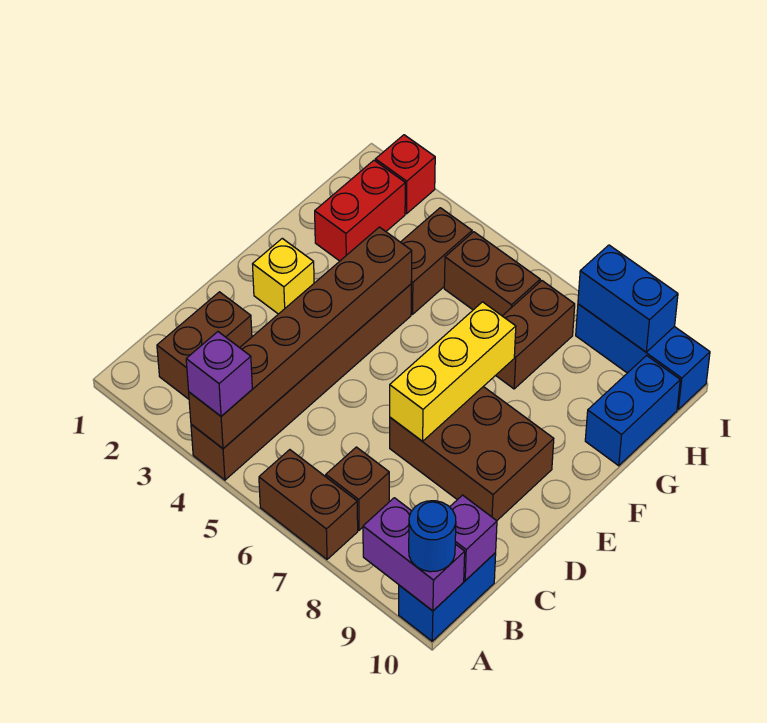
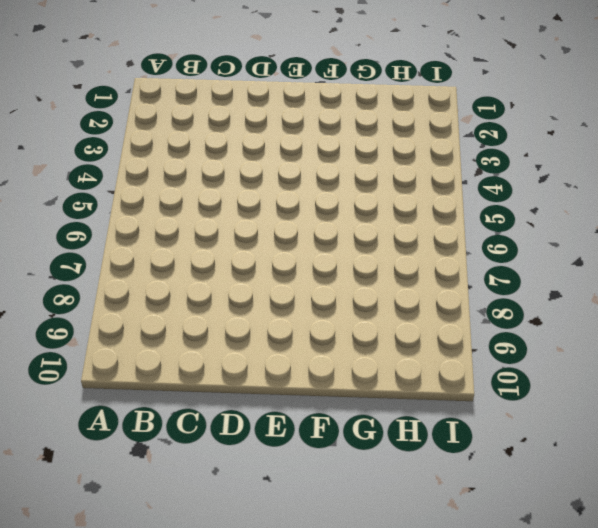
none -> brown 1x6 brick [191,284,411,480]
none -> brown 1x2 brick [259,450,358,559]
none -> blue 1x2 brick [399,553,496,641]

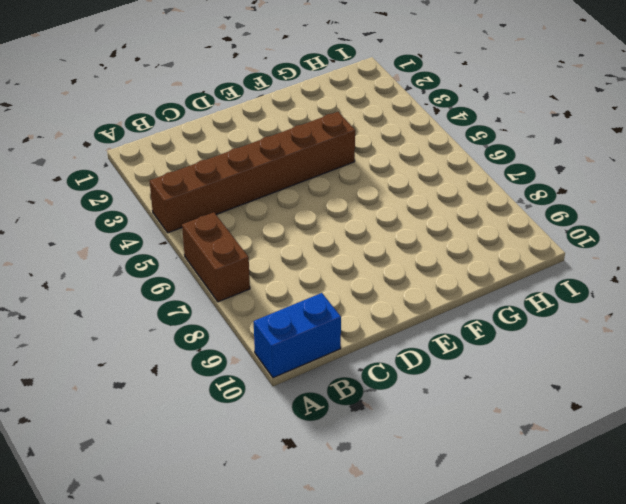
none -> brown 1x2 brick [157,292,252,399]
none -> brown 1x1 brick [326,447,389,530]
none -> brown 2x3 brick [390,387,554,521]

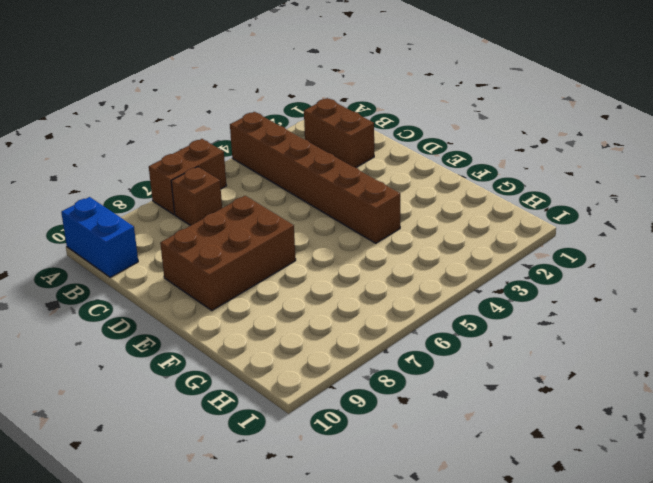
none -> yellow 1x1 brick [253,238,314,314]
none -> red 1x2 brick [315,160,405,261]
none -> brown 1x2 brick [401,208,472,314]

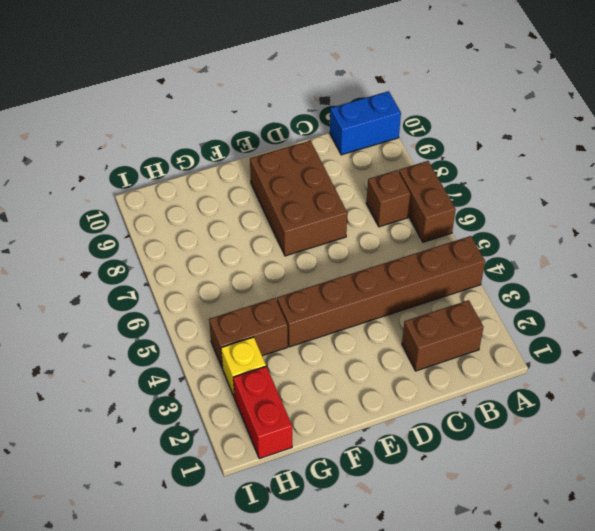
red 1x2 brick [233,367,292,459] -> red 1x2 brick turned to [315,160,405,261]
yellow 1x1 brick [221,337,266,398] -> yellow 1x1 brick moved to [253,238,314,314]
none -> brown 1x2 brick [496,281,575,389]
none -> blue 1x2 brick [585,356,680,466]
none -> brown 1x2 brick [444,232,540,316]

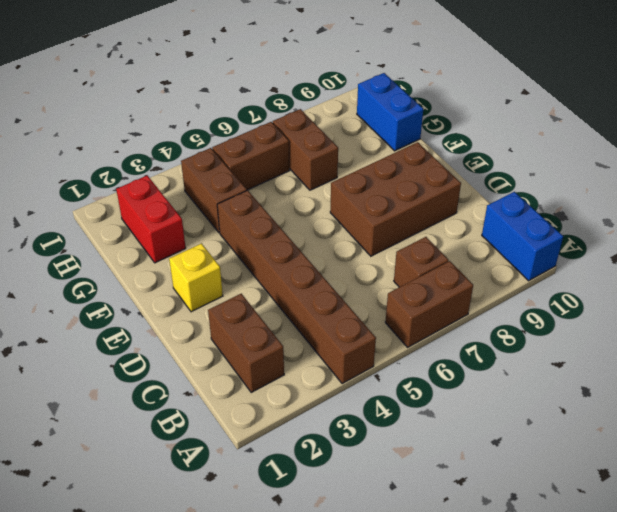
none -> red 1x1 brick [375,135,435,214]
none -> blue 1x3 brick [576,304,710,409]
none -> brown 1x6 brick [189,227,412,448]

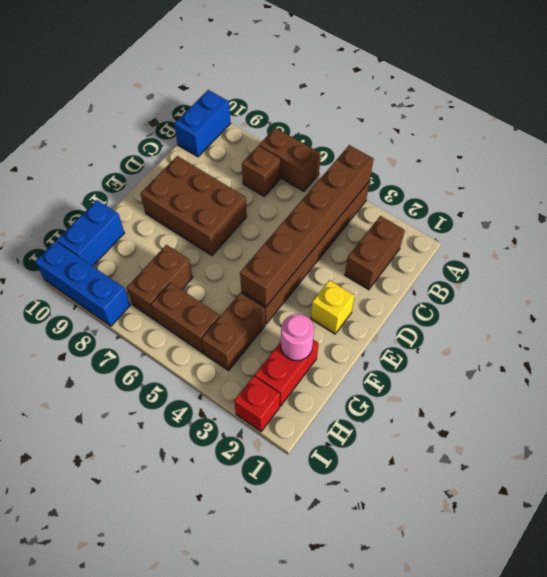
pink 1x1 round brick [281,314,314,361] -> none
none -> purple 1x2 brick [363,498,465,611]
none -> purple 1x1 brick [450,495,497,581]
none -> yellow 1x3 brick [390,302,516,441]

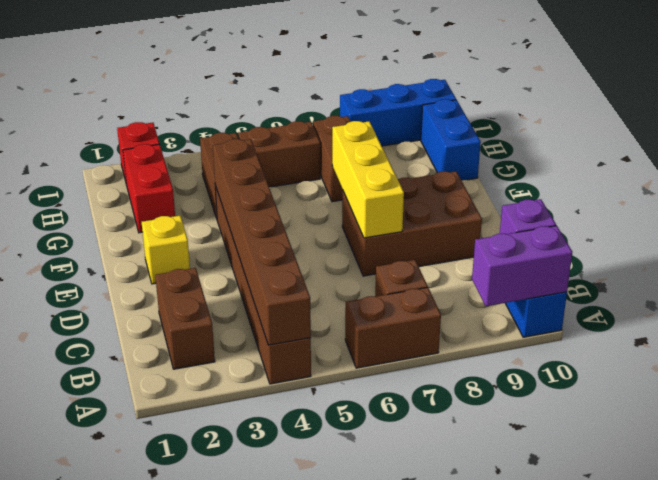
none -> blue 1x2 brick [578,245,678,352]
none -> purple 1x1 brick [186,332,252,416]
none -> blue 1x1 round brick [409,501,456,572]

